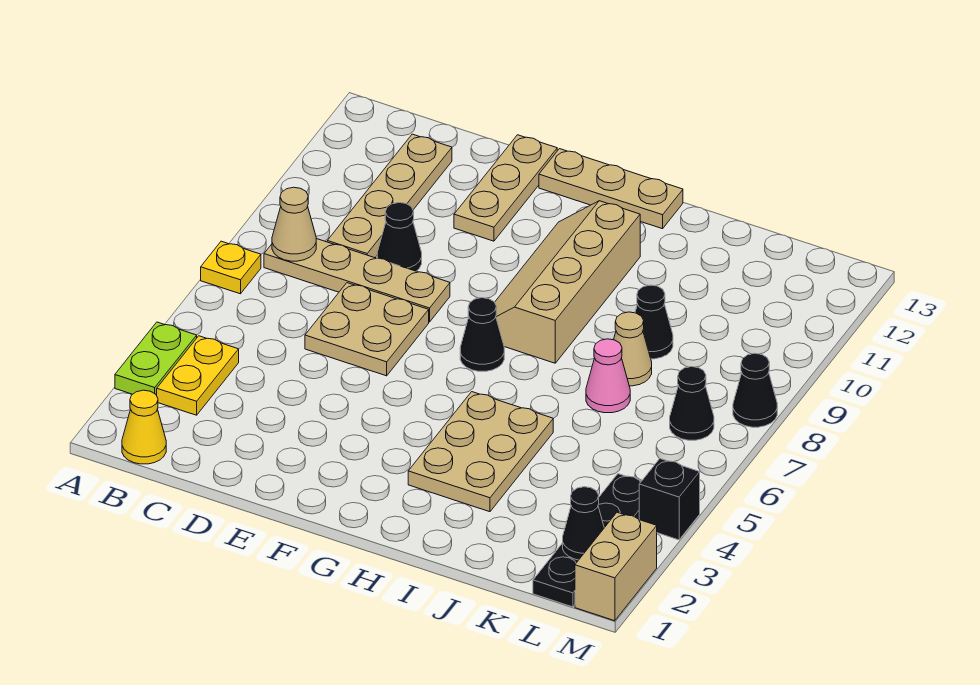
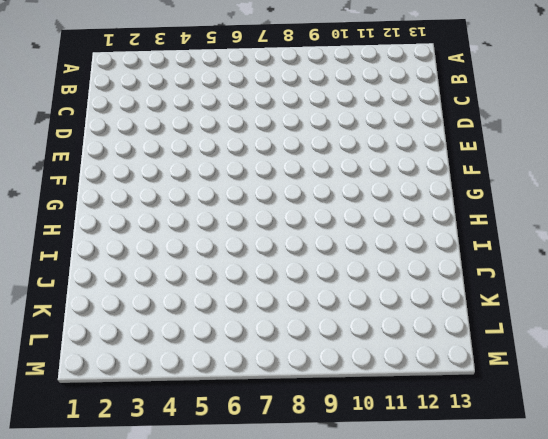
none -> lime 1x2 plate [115,322,197,395]
none -> yellow 1x1 plate [201,241,261,294]
none -> yellow 1x1 cone [122,390,166,464]

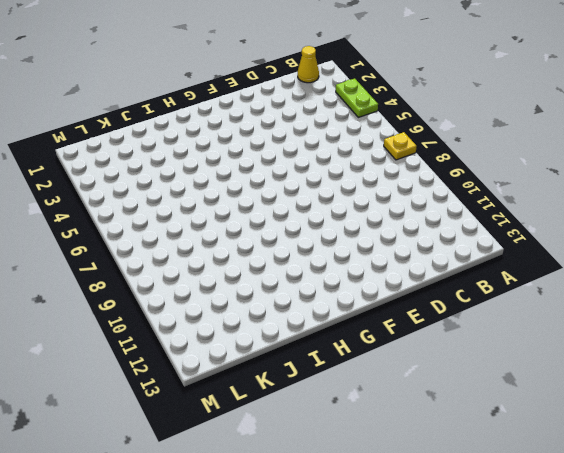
none -> yellow 1x2 plate [157,336,239,415]
none -> tan 1x4 plate [264,239,450,322]
none -> tan 1x4 plate [327,134,452,258]

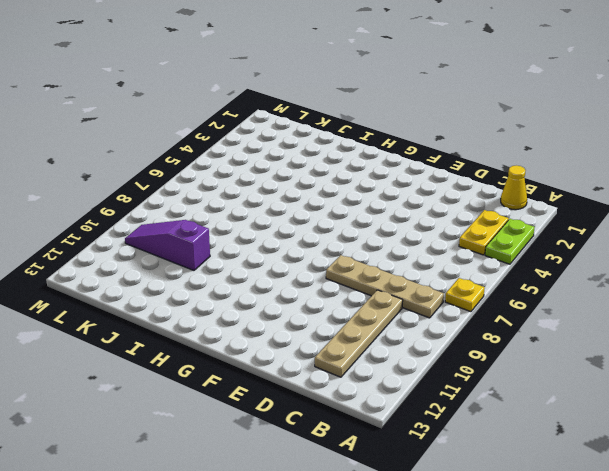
purple 1x3 slope [125,220,210,270] -> none
none -> tan 2x2 plate [305,283,429,376]
none -> black 1x1 cone [377,203,422,271]
none -> tan 1x3 plate [454,135,557,241]

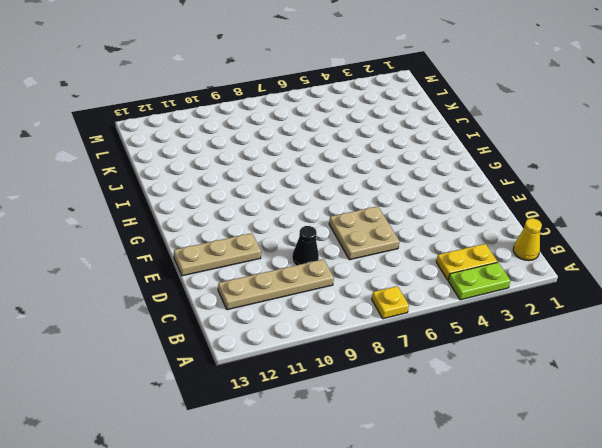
none -> tan 1x4 plate [264,239,450,322]
none -> tan 1x3 plate [539,149,683,229]
none -> black 1x1 cone [460,298,504,371]

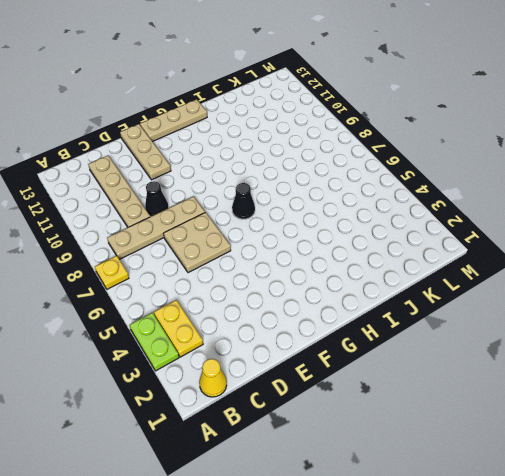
none -> tan 2x4 slope [495,201,640,363]
none -> tan 2x3 plate [408,392,553,512]
none -> pink 1x1 cone [586,339,630,413]

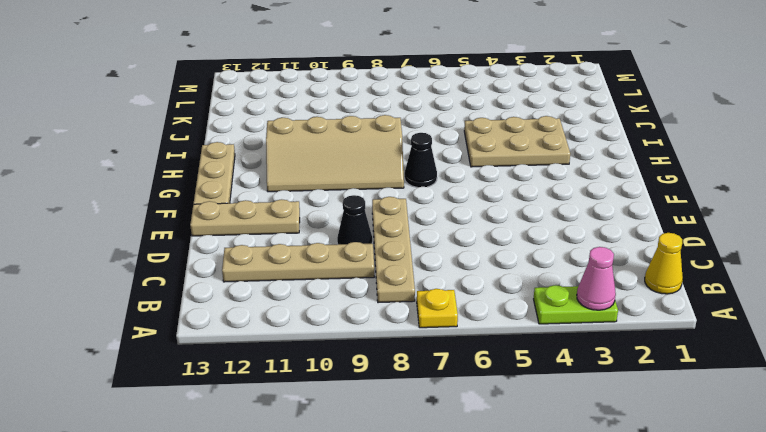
pink 1x1 cone [577,247,616,310] -> pink 1x1 cone moved to [586,339,630,413]
none -> yellow 1x2 plate [157,336,239,415]
none -> tan 2x2 plate [305,283,429,376]
none -> tan 1x1 cone [614,312,652,386]

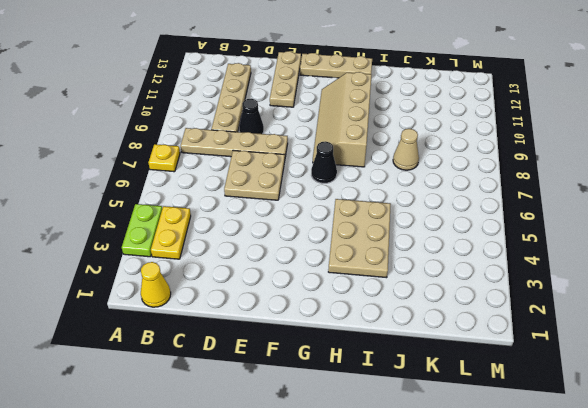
none -> pink 1x1 cone [586,339,630,413]
none -> black 1x1 cone [635,285,673,359]
none -> black 1x4 plate [533,474,641,607]

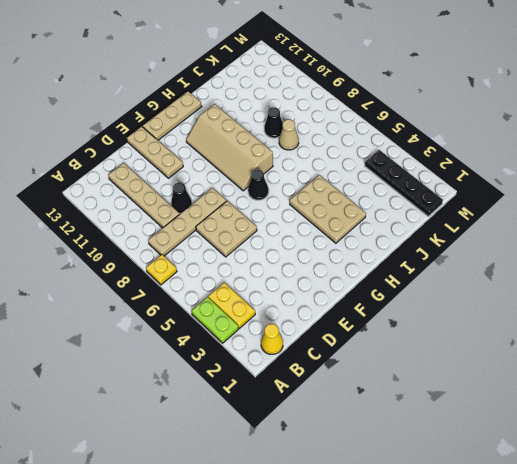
none -> pink 1x1 cone [586,339,630,413]
none -> black 1x1 cone [670,367,714,440]
none -> tan 1x2 brick [575,513,657,621]

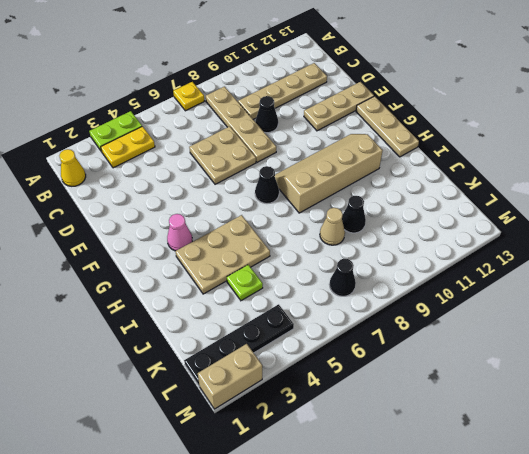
pink 1x1 cone [167,214,192,251] -> pink 1x1 cone moved to [586,339,630,413]
lime 1x1 plate [227,265,263,301] -> none
none -> black 1x1 brick [639,459,700,540]
none -> black 1x1 cone [733,353,777,427]
none -> tan 1x1 cone [272,187,316,261]

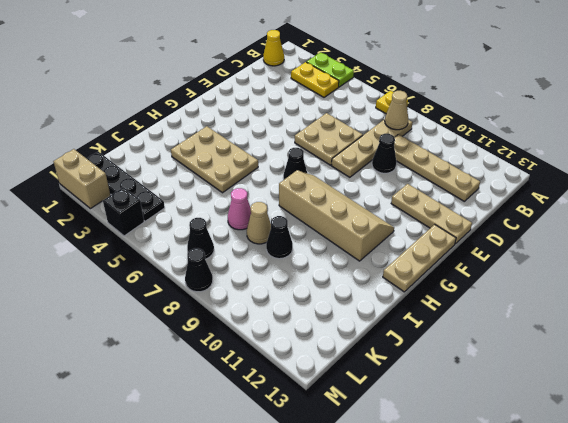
none -> black 1x1 cone [563,487,604,560]

